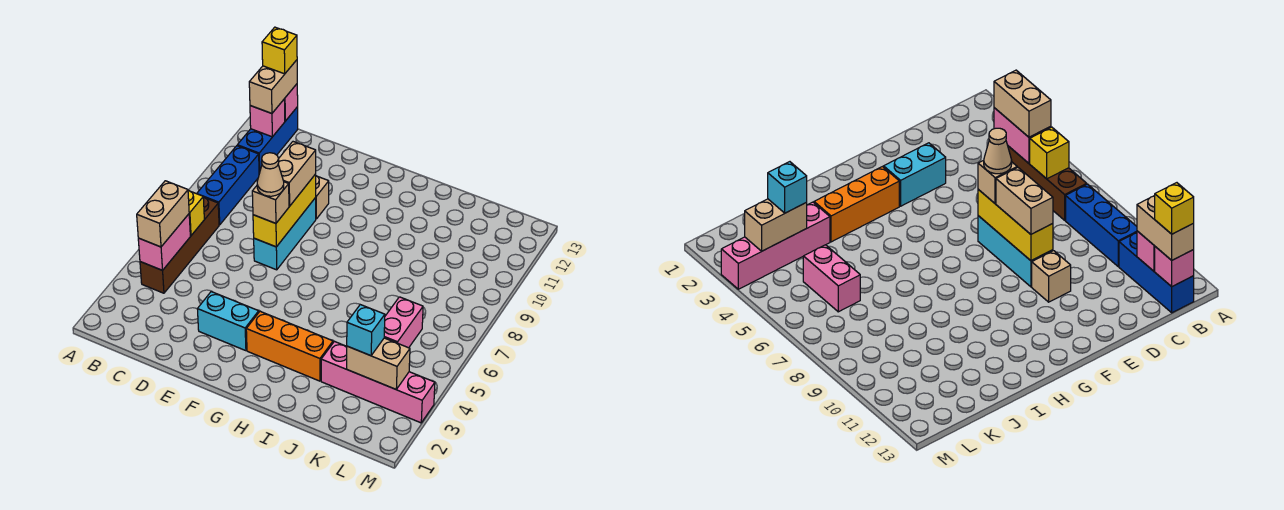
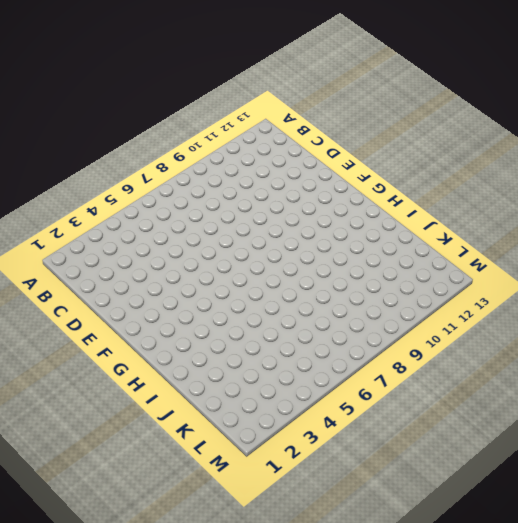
none -> brown 1x4 brick [140,197,219,293]
none -> blue 1x3 brick [197,146,259,225]
none -> blue 1x3 brick [237,107,298,174]

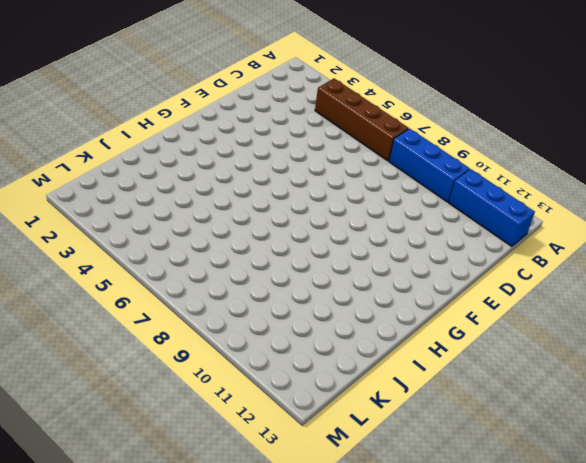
none -> cyan 1x2 brick [197,292,259,351]
none -> cyan 1x3 brick [254,198,316,270]
none -> tan 1x1 brick [315,176,329,219]

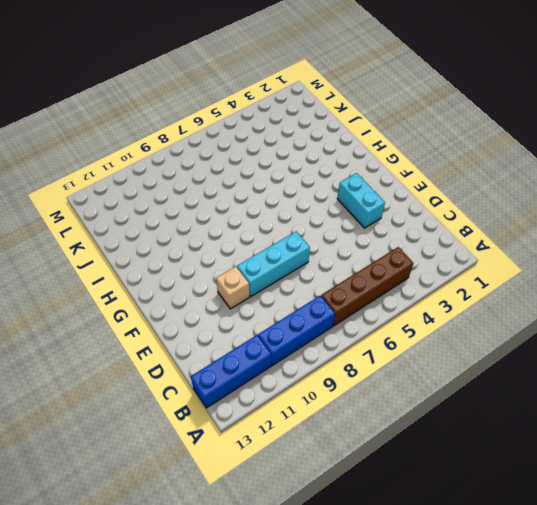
none -> orange 1x3 brick [246,311,333,381]
none -> pink 1x4 brick [321,341,435,423]
none -> pink 1x2 brick [384,297,423,348]

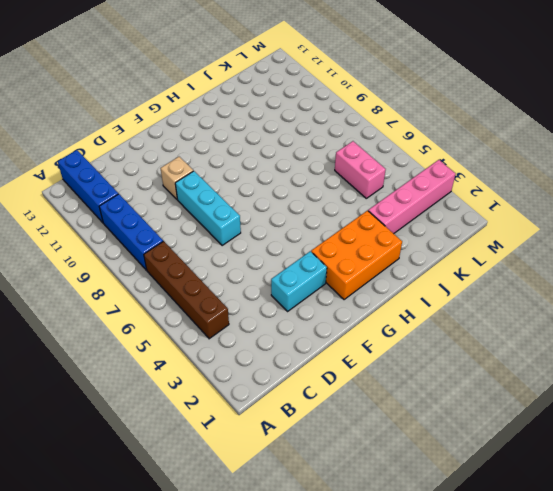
orange 2x3 brick [311,211,402,300] -> orange 1x3 brick [246,311,333,381]
none -> pink 1x2 brick [138,214,190,270]
none -> yellow 1x1 brick [188,191,204,236]
none -> pink 1x1 brick [250,100,285,137]

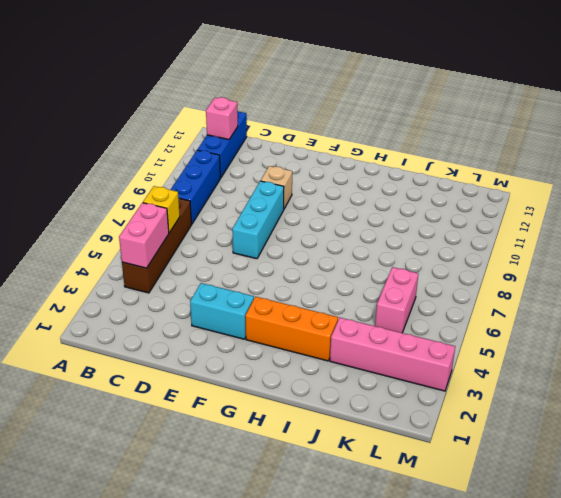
none -> pink 1x1 brick [284,84,298,121]
none -> yellow 1x3 brick [253,174,316,247]
none -> tan 1x2 brick [347,338,410,389]

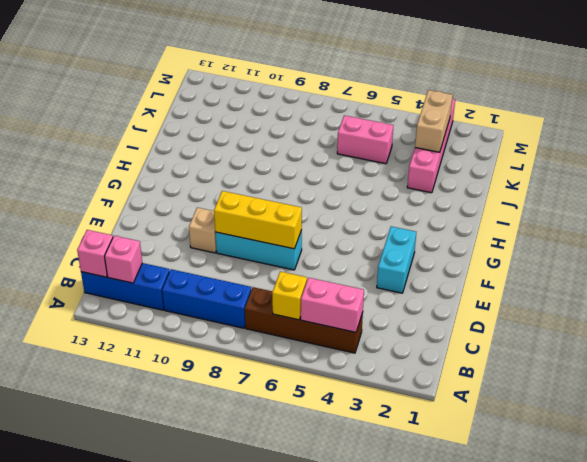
none -> orange 1x3 brick [246,311,333,381]
none -> tan 1x2 brick [137,181,189,247]
none -> tan 1x2 brick [249,60,297,113]

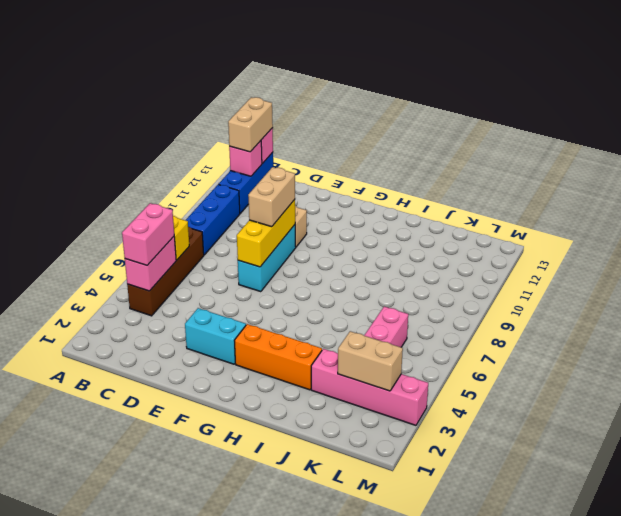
pink 1x2 brick [122,203,174,265] -> tan 1x2 brick [137,181,189,247]
none -> tan 1x1 brick [252,182,289,223]
none -> cyan 1x1 brick [347,305,385,356]
none -> yellow 1x1 brick [262,27,297,74]

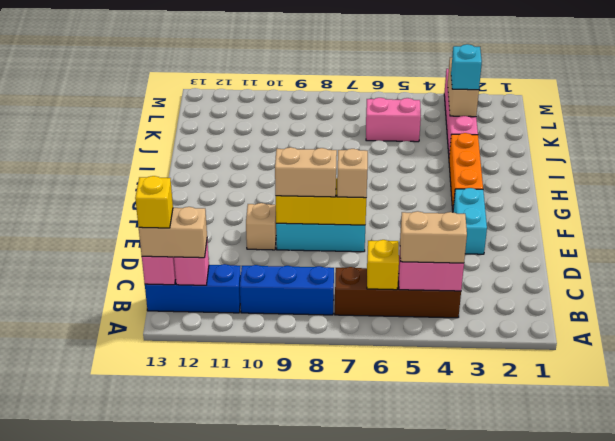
none -> tan 1x1 cone [257,153,284,196]

